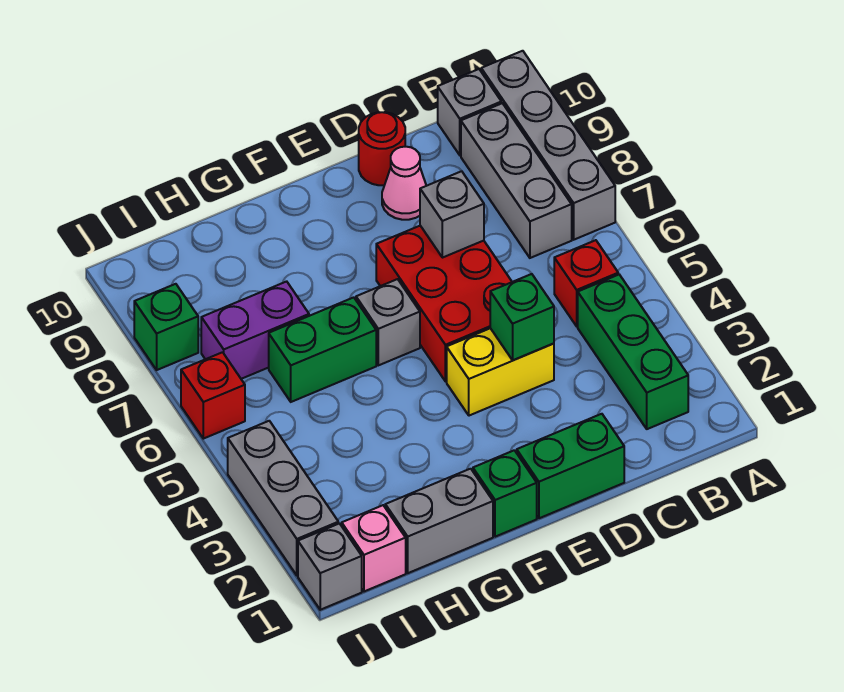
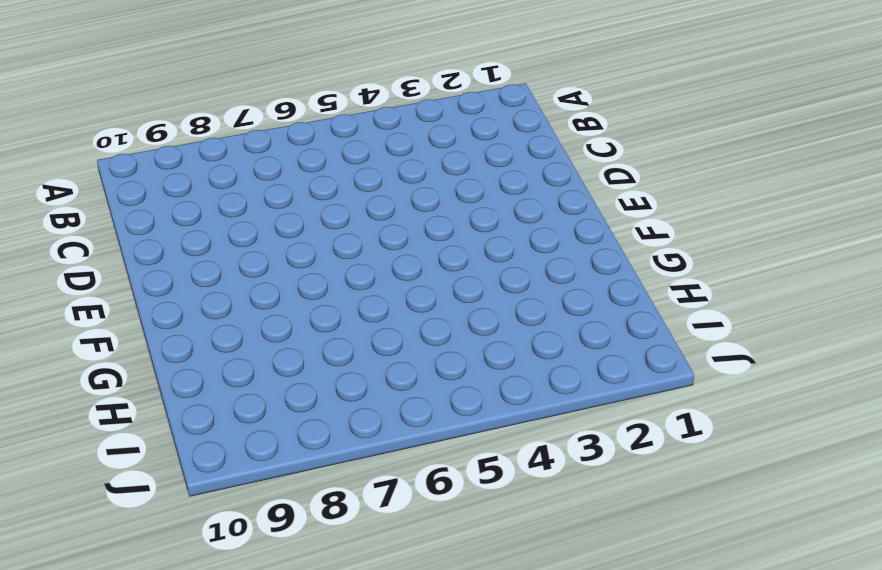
none -> grey 1x4 brick [481,51,615,240]
none -> green 1x3 brick [578,275,688,429]
none -> red 1x1 brick [554,240,618,326]

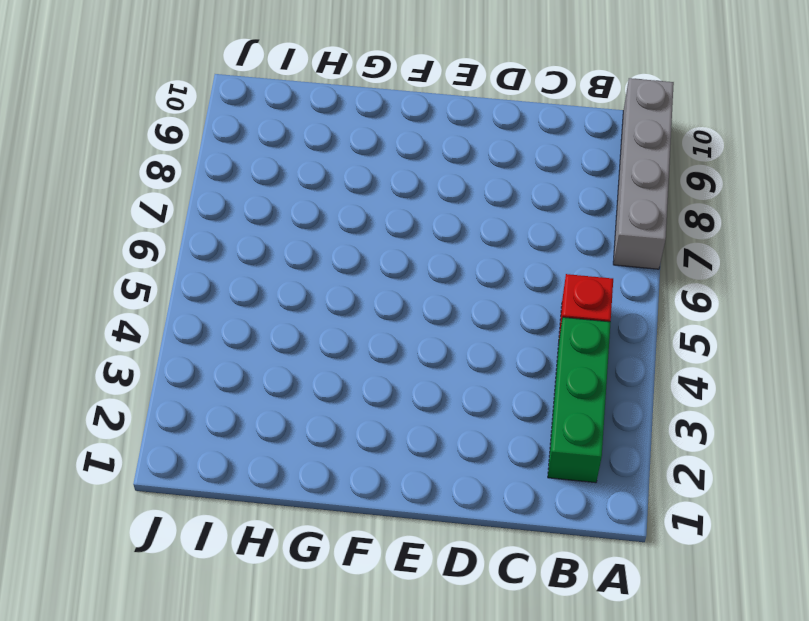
none -> grey 1x3 brick [461,103,572,258]
none -> grey 1x1 brick [438,69,501,155]
none -> green 1x2 brick [517,414,624,518]

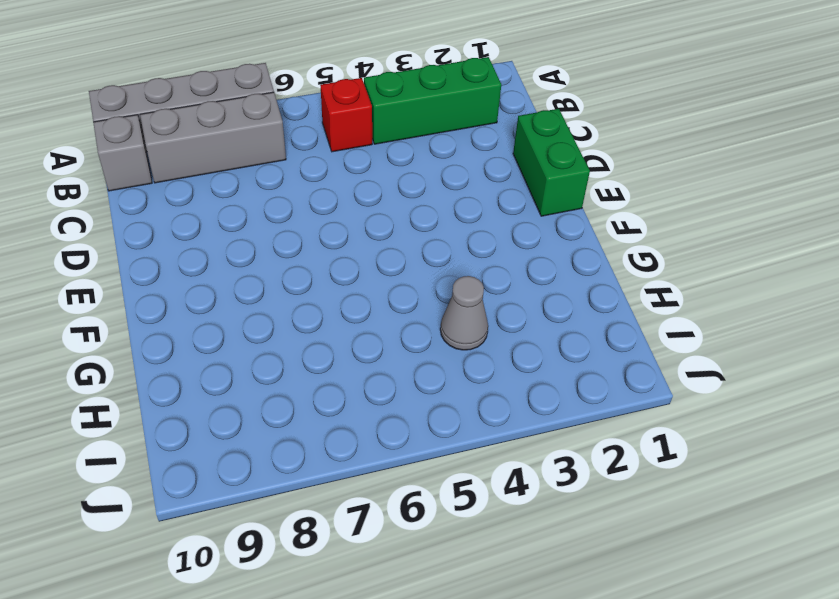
grey 1x1 cone [440,276,488,350] -> none
none -> yellow 1x2 brick [447,328,554,416]
none -> red 2x3 brick [376,226,512,381]
none -> pink 1x1 cone [382,147,426,220]

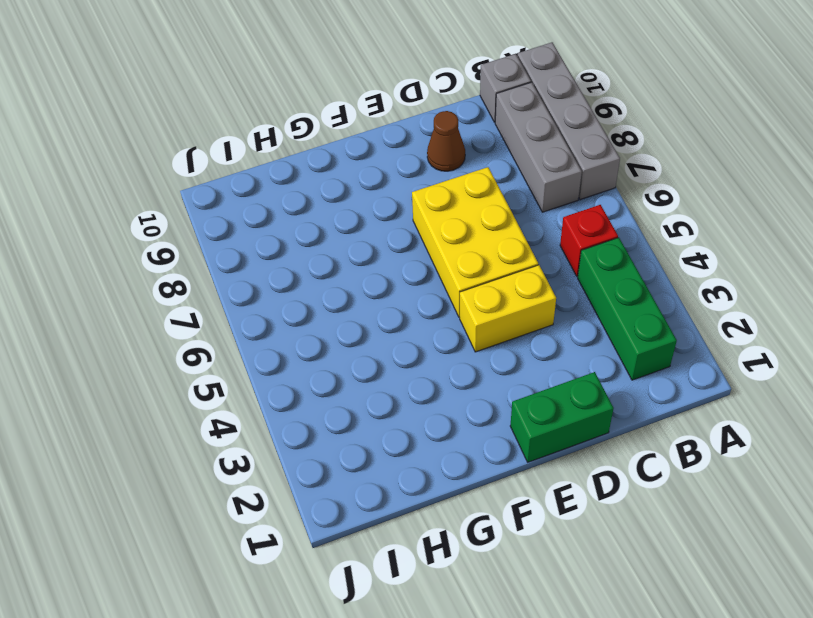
yellow 2x3 brick [412,167,538,317] -> red 2x3 brick [376,226,512,381]
brown 1x1 cone [427,111,465,171] -> pink 1x1 cone [382,147,426,220]
none -> red 1x1 round brick [359,112,405,185]
none -> green 1x1 brick [473,450,537,537]
none -> grey 1x1 brick [356,279,420,365]

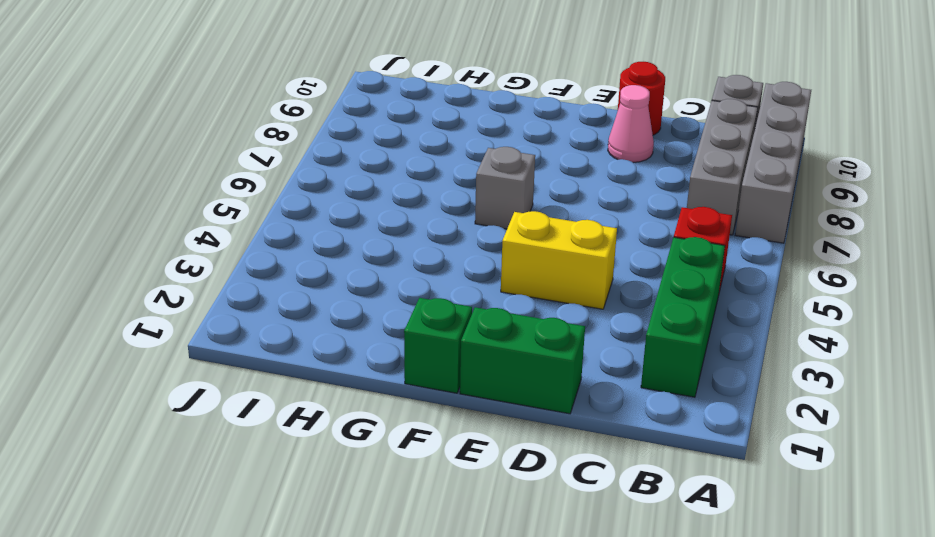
none -> red 2x3 brick [376,226,512,381]
none -> grey 1x2 brick [385,469,493,573]
none -> green 1x2 brick [269,297,376,402]

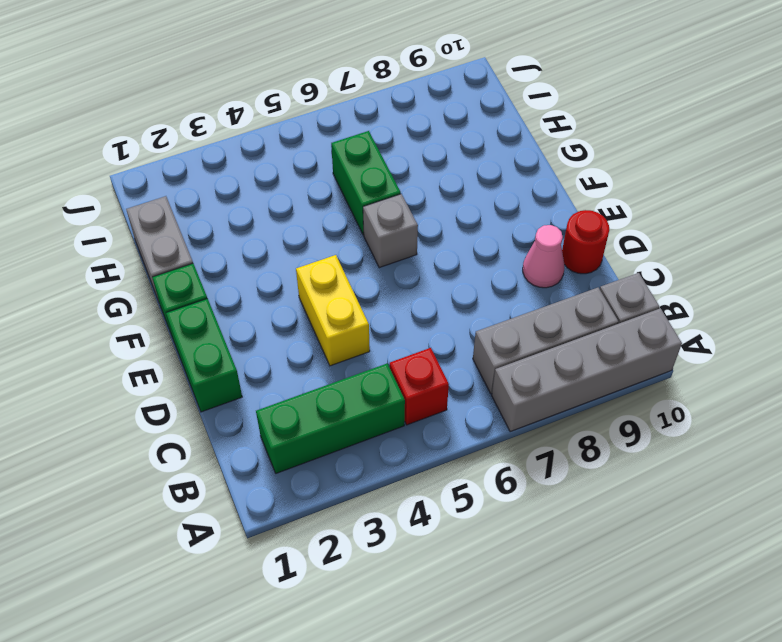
none -> red 2x3 brick [376,226,512,381]
none -> purple 1x2 brick [201,281,309,379]
none -> pink 1x1 brick [342,505,406,591]

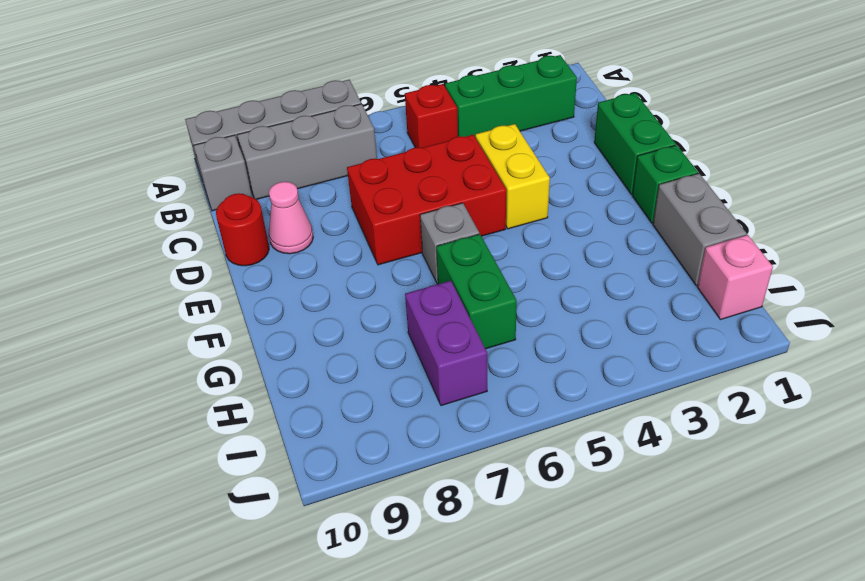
none -> grey 1x1 brick [298,523,362,610]
none -> grey 1x3 brick [228,421,338,575]
none -> red 1x1 brick [181,352,245,439]

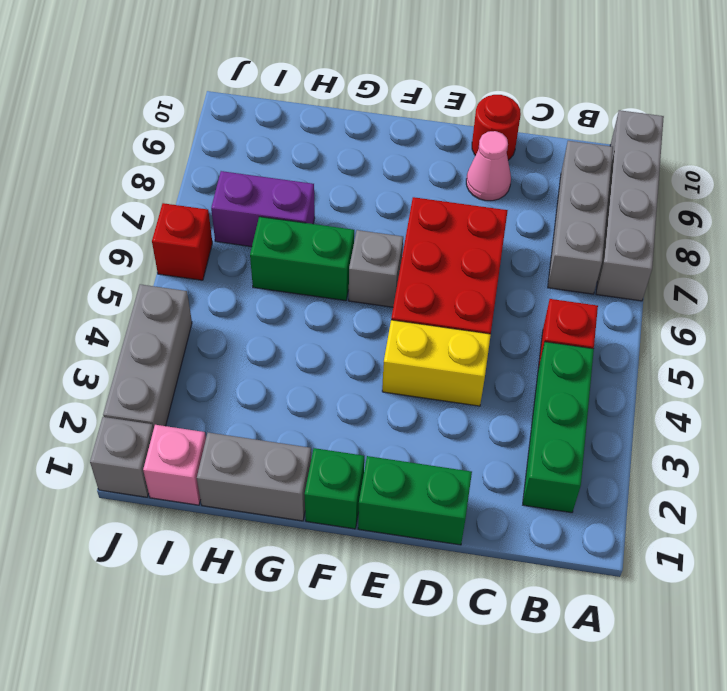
none -> grey 1x1 brick [438,69,501,155]
none -> green 1x1 brick [134,284,198,370]
none -> green 1x1 brick [490,274,554,360]

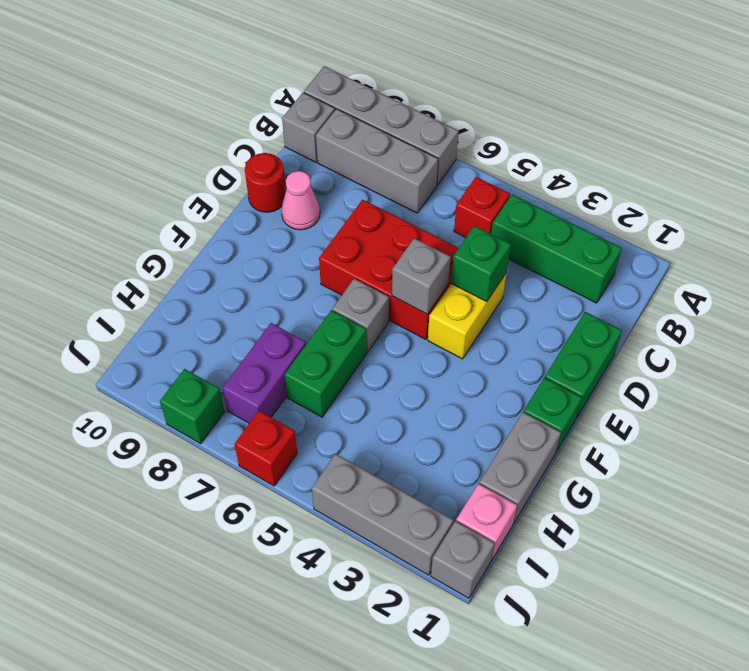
grey 1x1 brick [392,238,451,314] -> grey 1x1 brick moved to [420,171,484,258]

